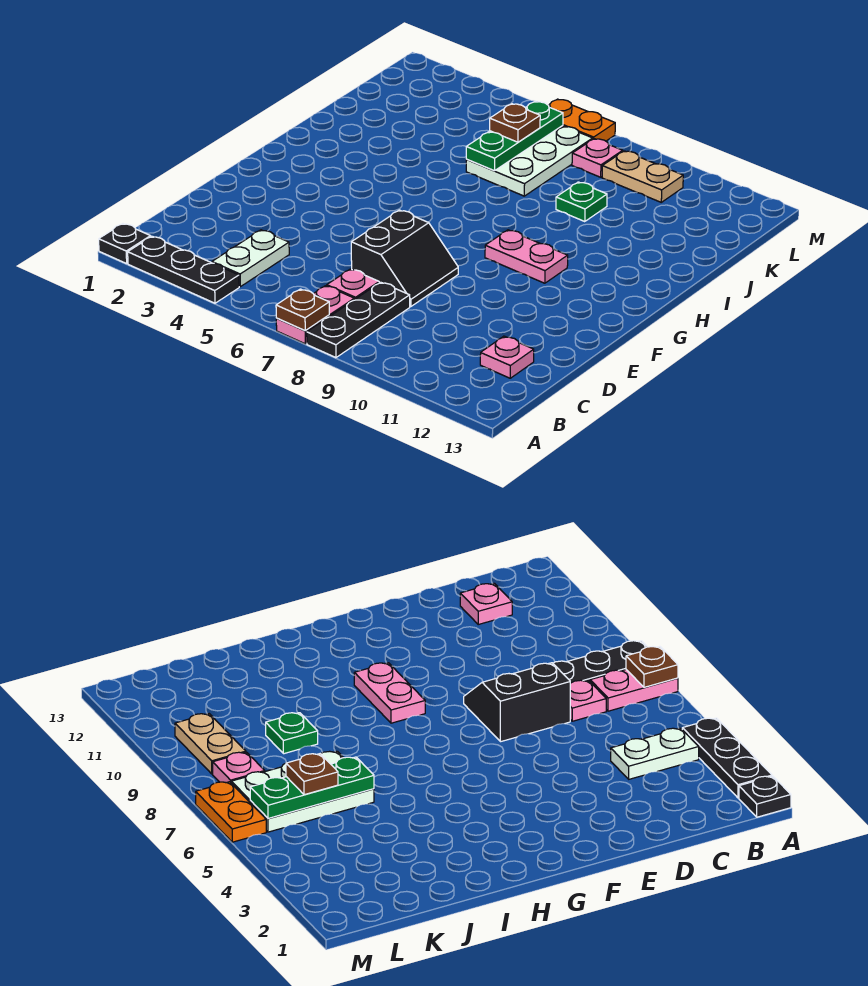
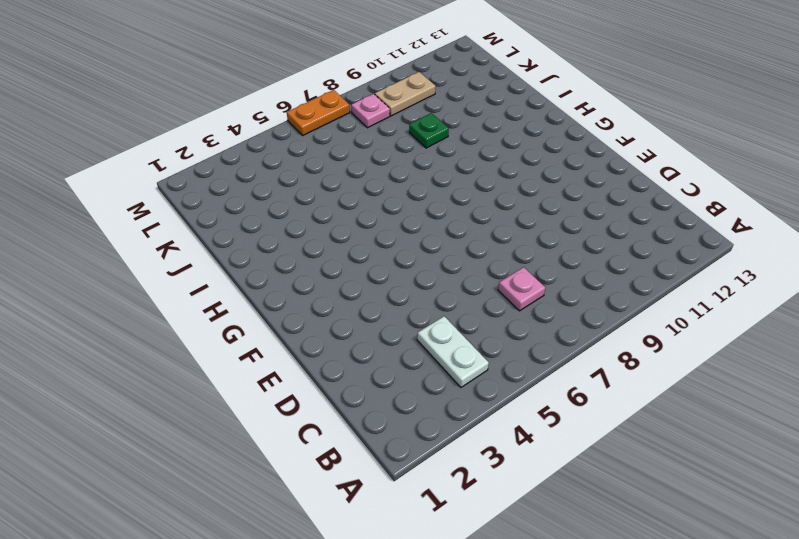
none -> black 1x1 plate [99,224,151,264]
none -> black 1x3 plate [128,236,239,303]
none -> pink 1x2 plate [276,286,354,344]

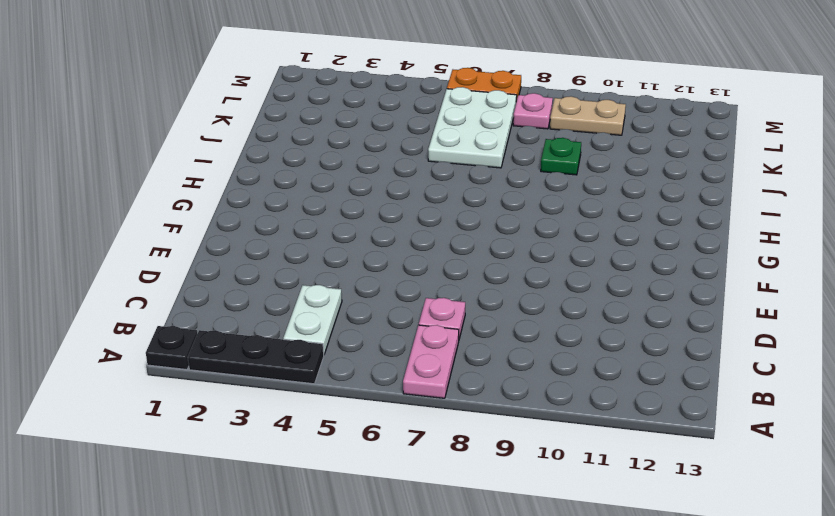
none -> black 1x3 plate [307,282,410,358]
none -> pink 1x1 plate [480,336,534,378]
none -> black 2x2 slope [351,210,458,307]

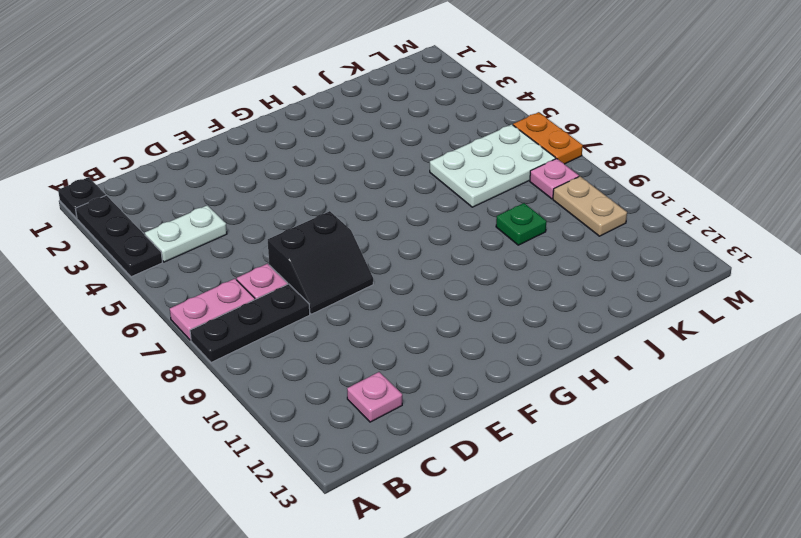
none -> pink 1x2 plate [485,230,568,283]
none -> brown 1x1 plate [276,289,329,330]
none -> green 1x3 plate [466,102,563,171]

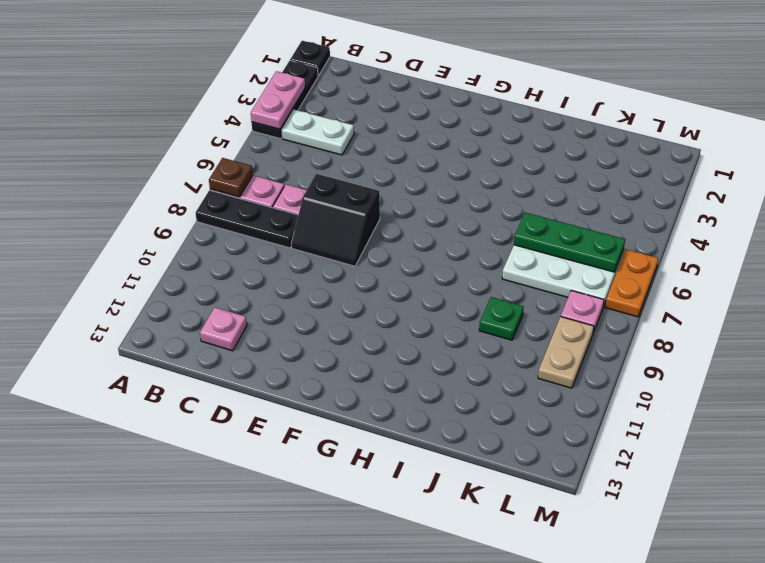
pink 1x2 plate [251,71,305,129] -> pink 1x2 plate moved to [485,230,568,283]
none -> brown 1x1 plate [490,104,540,142]

